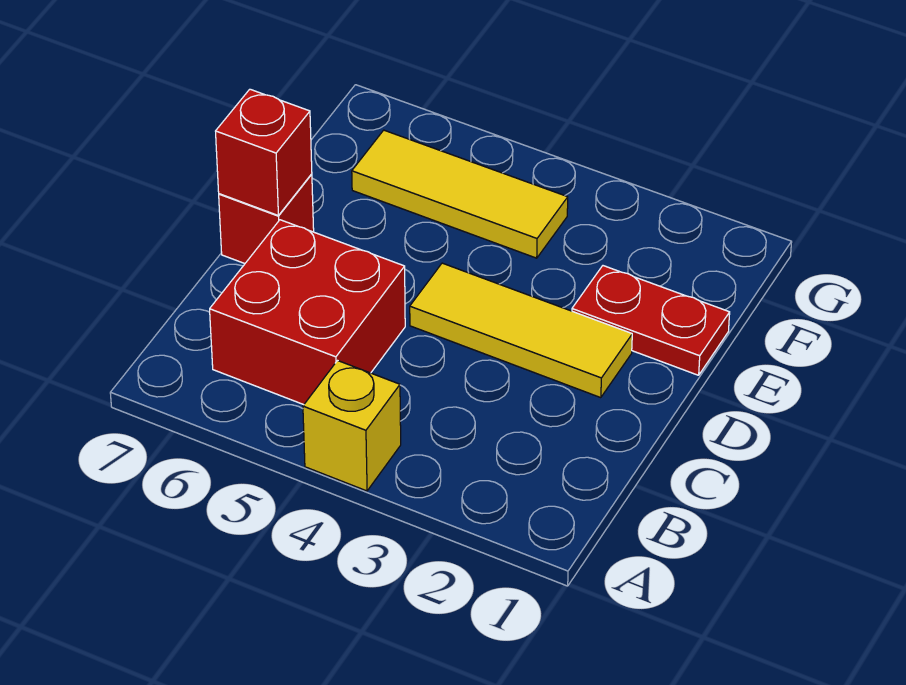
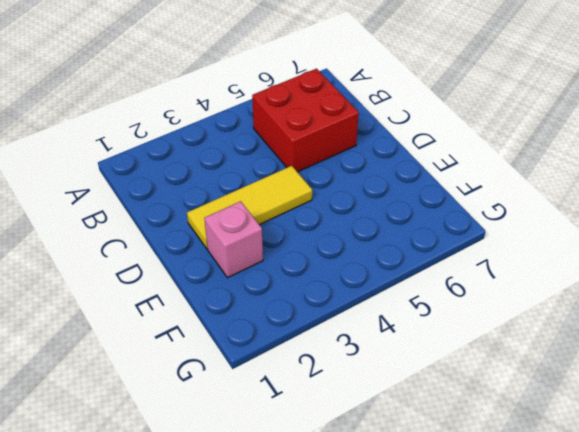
pink 1x1 brick [204,201,263,278] -> red 1x2 plate [572,266,730,375]
none -> yellow 1x1 brick [303,361,401,491]
none -> red 1x1 brick [219,174,314,264]

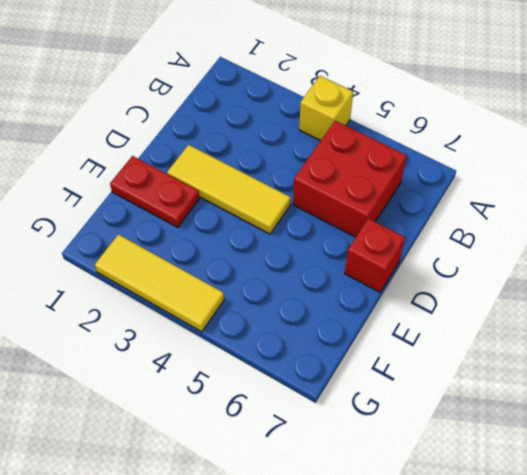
yellow 1x3 tile [95,234,224,332] -> yellow 1x3 tile moved to [352,130,568,258]
none -> red 1x1 brick [216,89,312,215]

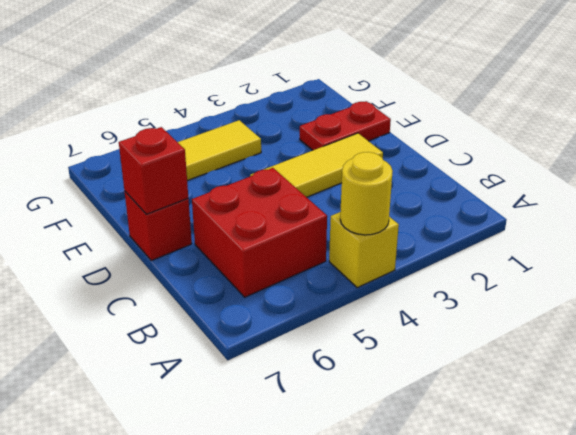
yellow 1x1 round brick [340,152,392,235] -> none

